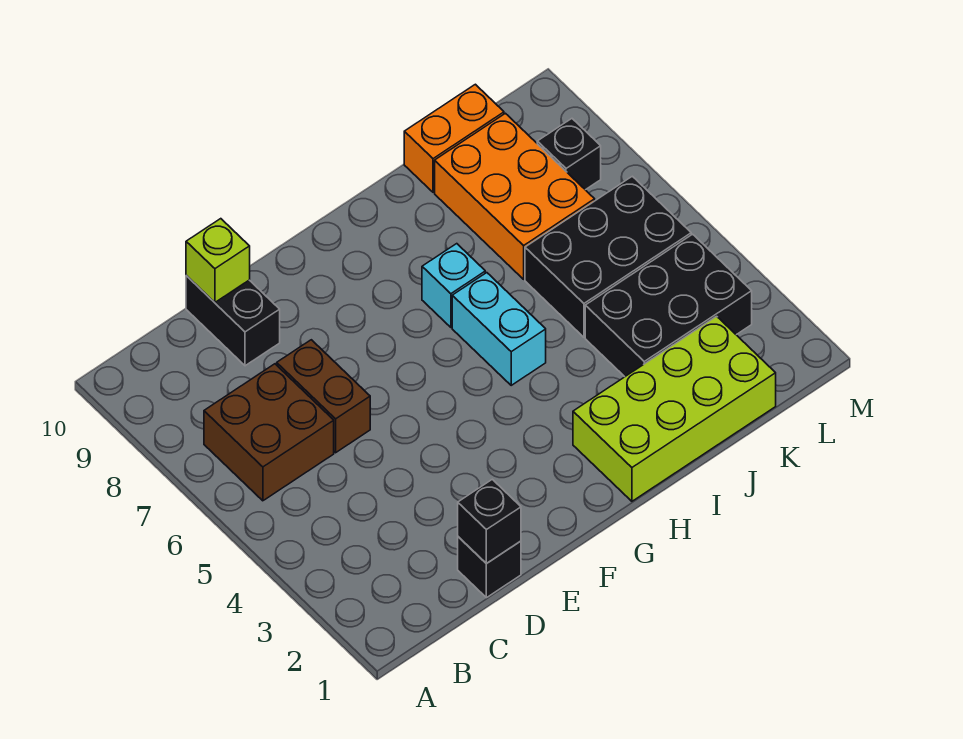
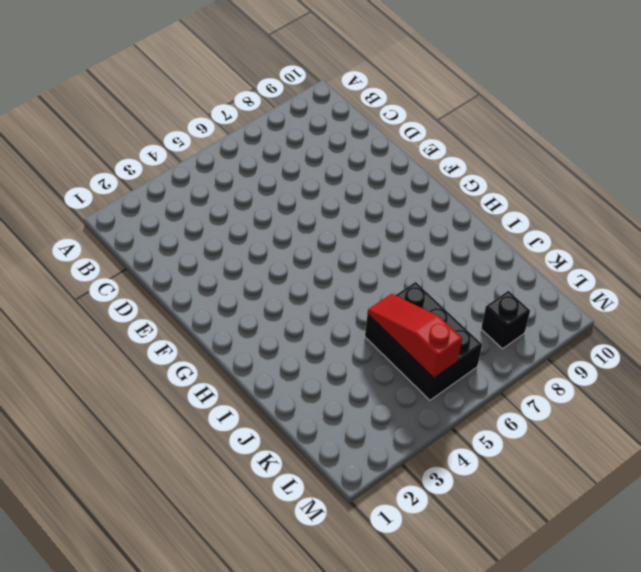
red 1x3 slope [367,294,462,378] -> none
none -> brown 2x2 brick [204,364,334,501]
none -> black 1x1 brick [458,537,521,598]
none -> brown 1x2 brick [277,340,370,453]

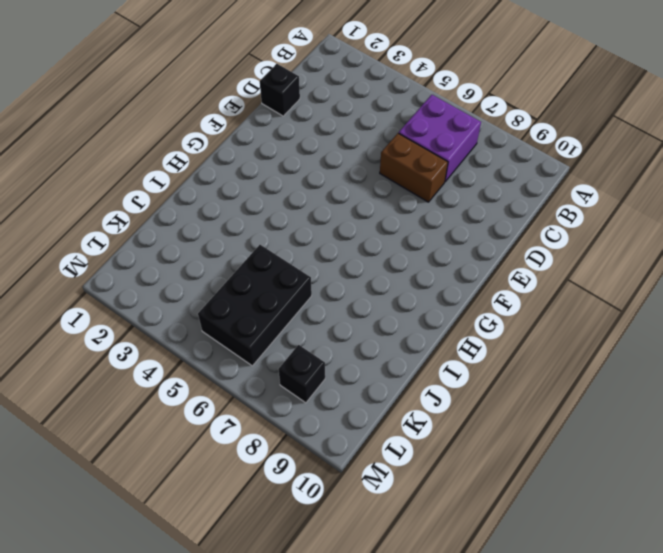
purple 2x2 brick [399,95,481,182] -> brown 2x2 brick [204,364,334,501]
none -> black 1x2 brick [186,275,280,366]
none -> lime 2x4 brick [573,316,776,501]
none -> cyan 1x2 brick [452,273,546,385]

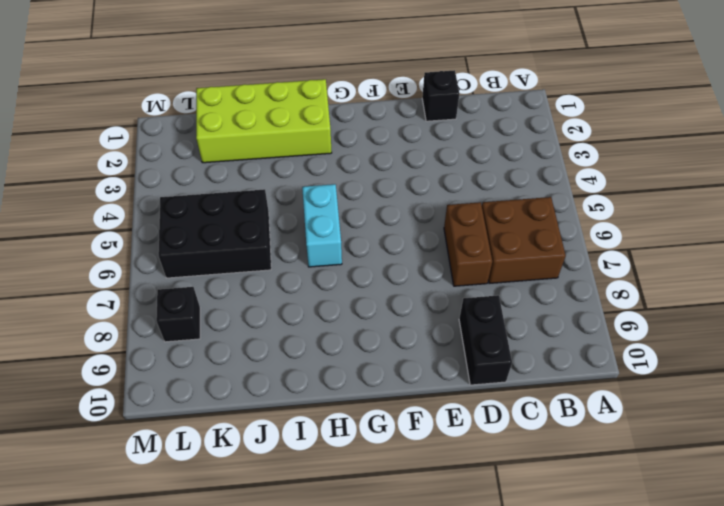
none -> cyan 1x1 brick [422,244,485,327]
none -> black 2x3 brick [585,234,752,377]
none -> orange 2x3 brick [435,113,595,279]

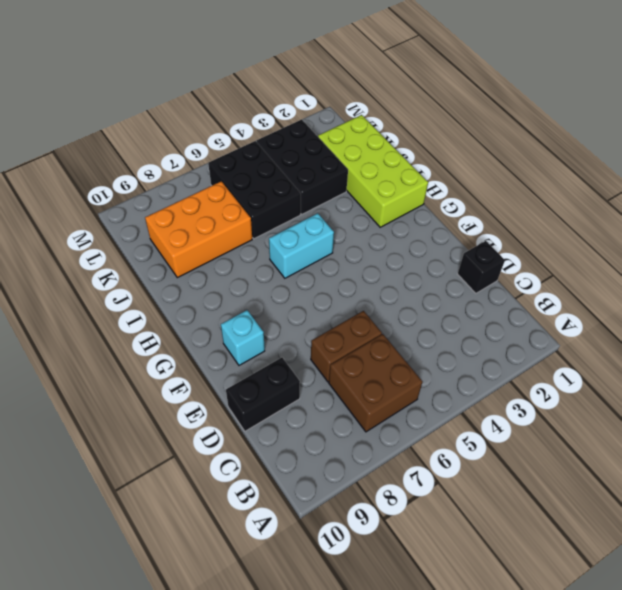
cyan 1x1 brick [221,310,265,365] -> cyan 1x1 brick moved to [422,244,485,327]
none -> orange 1x2 brick [404,84,504,192]
none -> black 1x1 brick [537,119,601,190]
none -> black 1x1 brick [458,479,521,564]

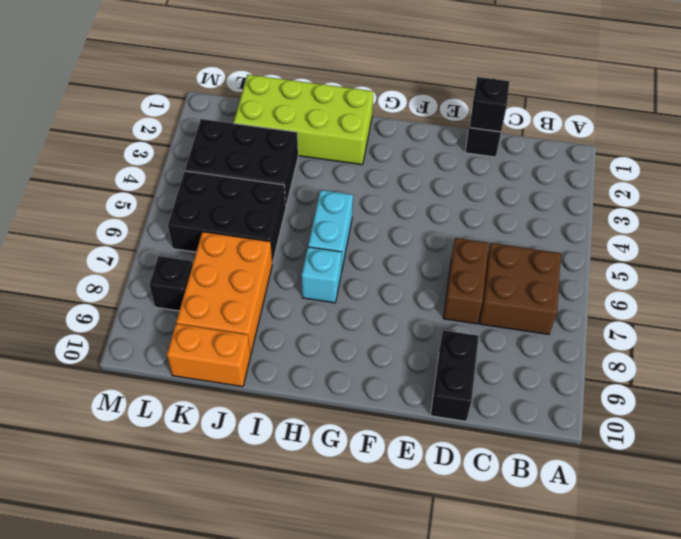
none -> lime 1x1 brick [186,219,250,302]

